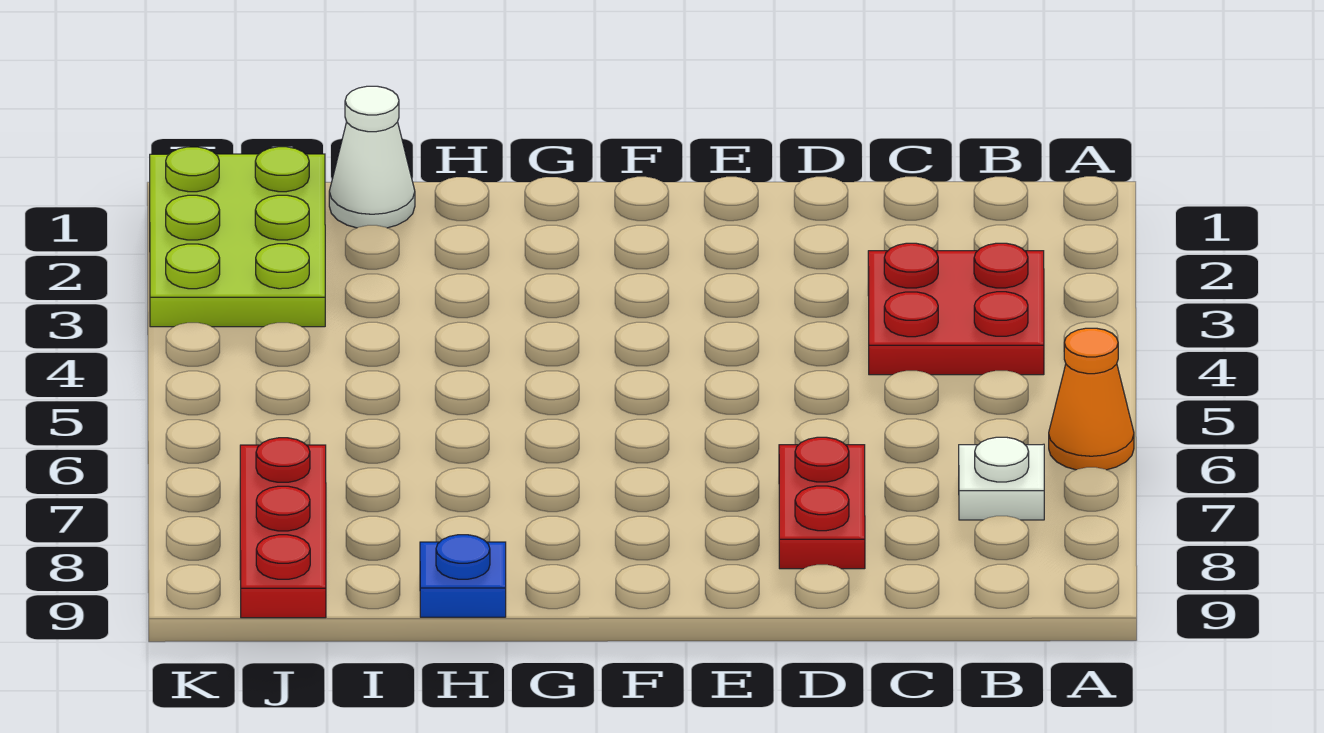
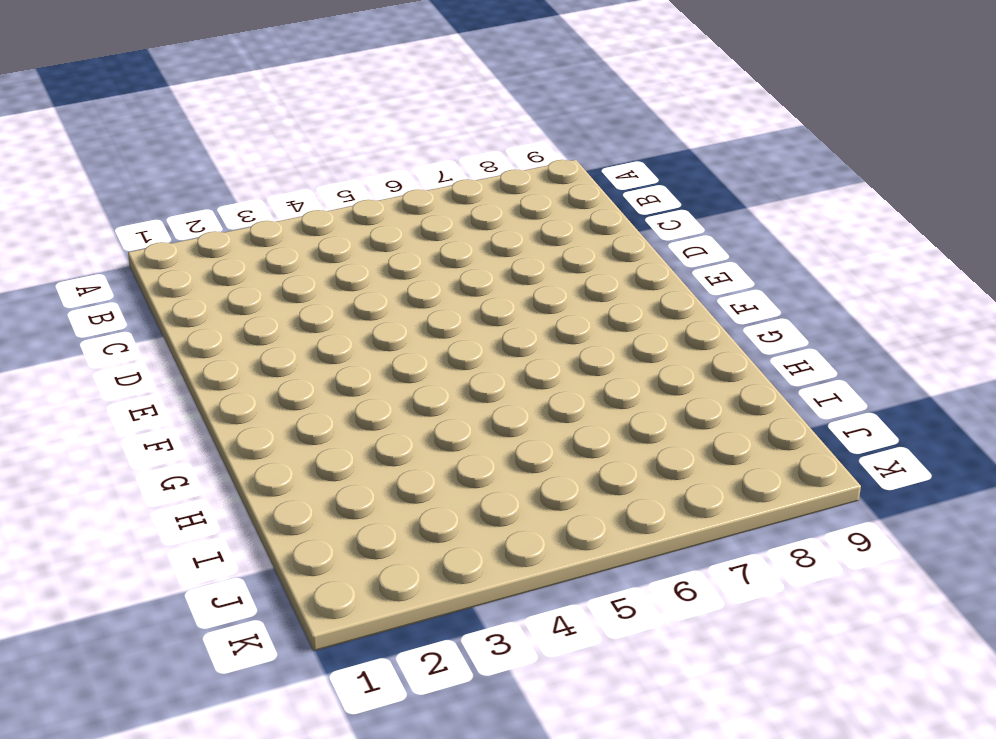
none -> orange 1x1 cone [1049,328,1134,470]
none -> red 2x2 plate [868,243,1044,375]

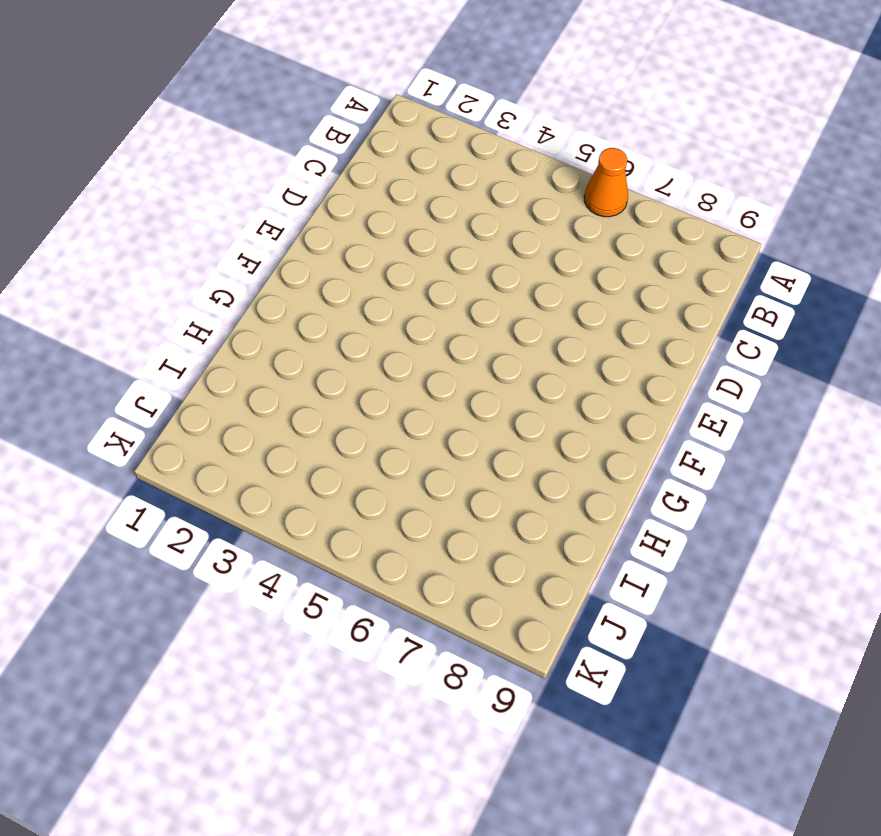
none -> red 2x2 plate [868,243,1044,375]
none -> white 1x1 plate [959,437,1044,520]

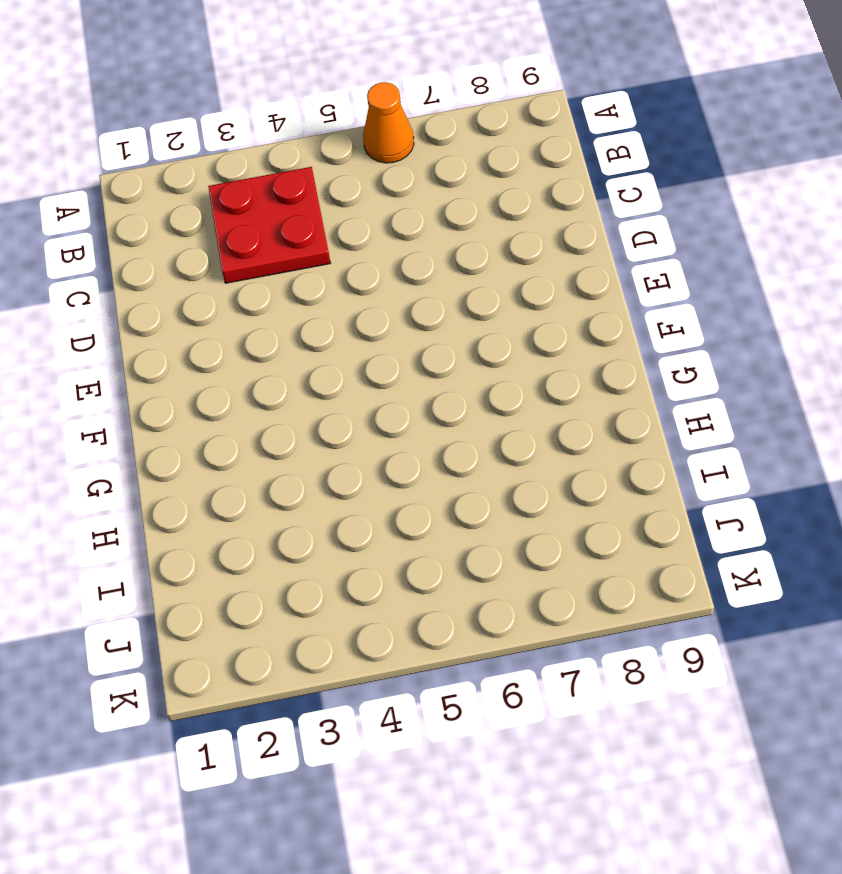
none -> white 1x1 plate [959,437,1044,520]
none -> red 1x2 plate [779,437,865,569]

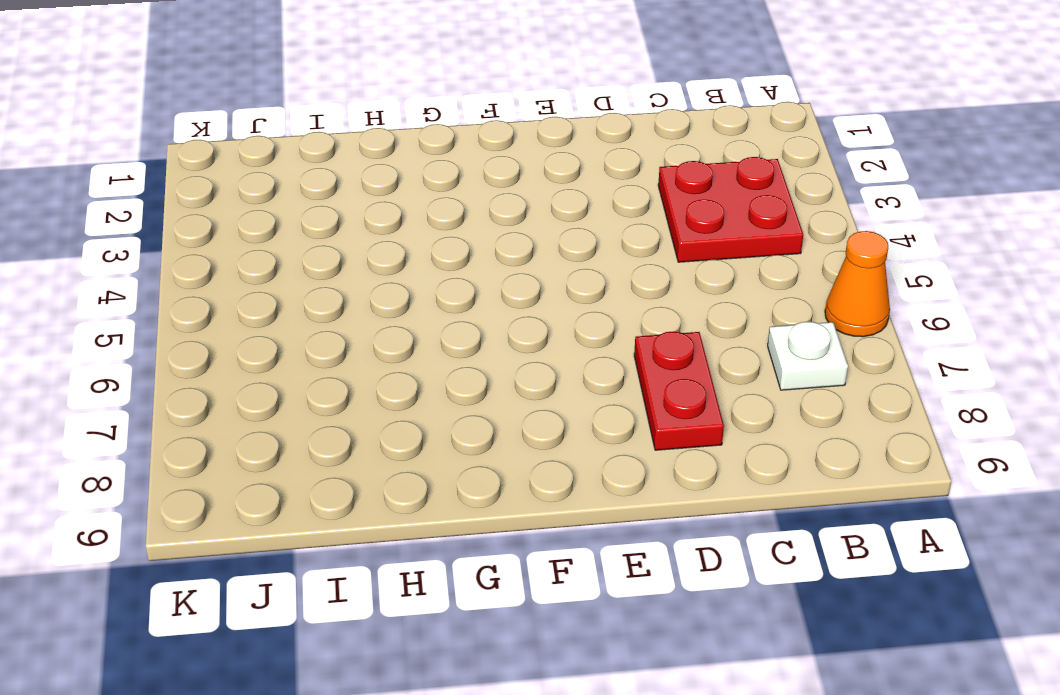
none -> blue 1x1 plate [420,535,506,617]
none -> white 1x1 cone [329,86,415,228]

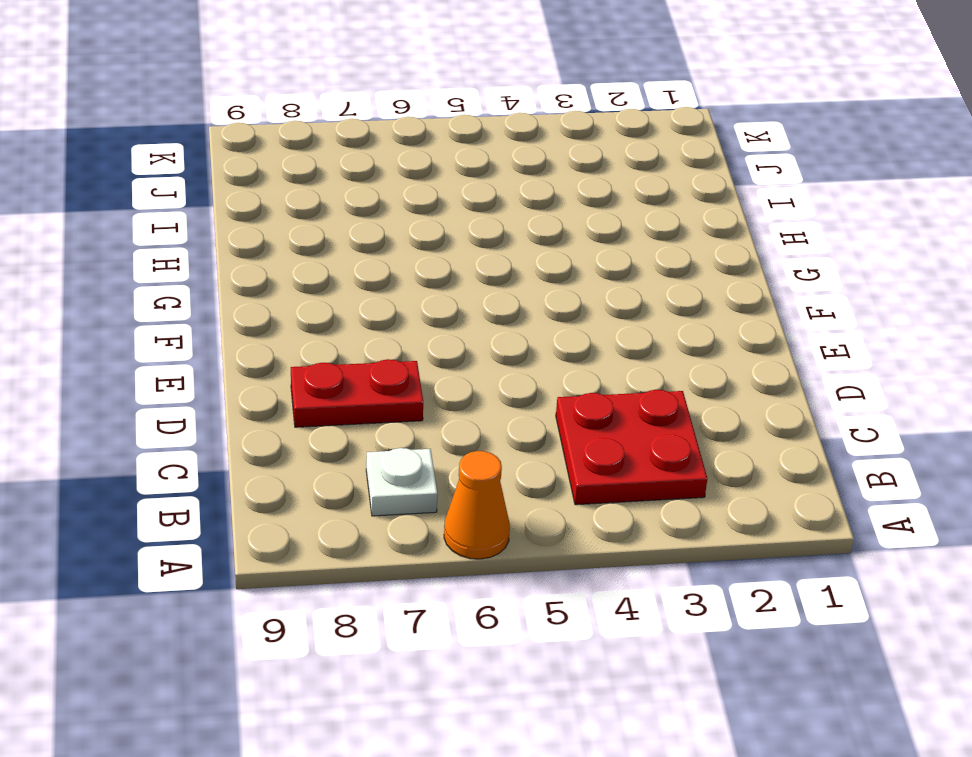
none -> blue 1x1 plate [420,535,506,617]
none -> white 1x1 cone [329,86,415,228]

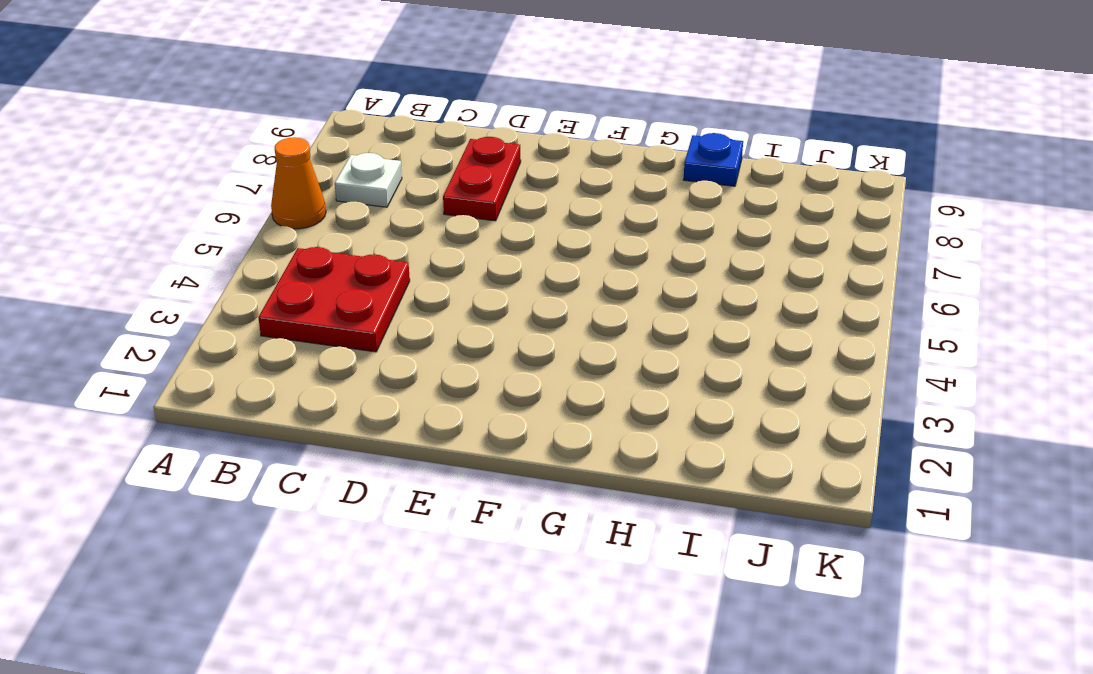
none -> white 1x1 cone [329,86,415,228]
none -> lime 2x3 plate [150,147,325,327]

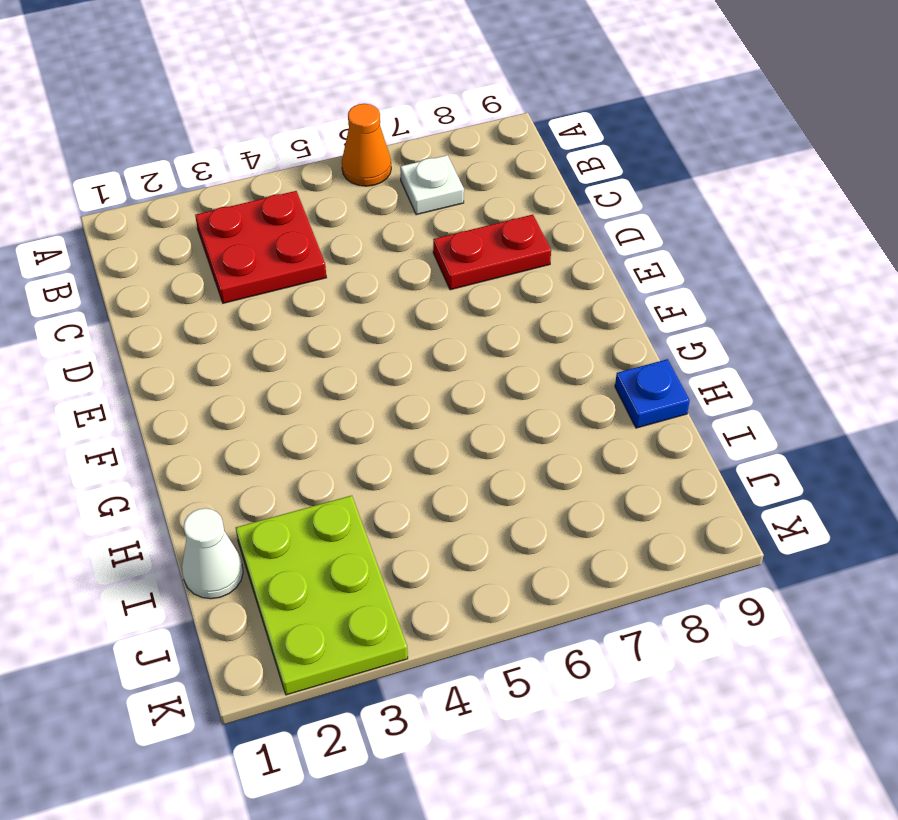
lime 2x3 plate [236,496,408,695] -> lime 2x3 plate turned to [150,147,325,327]
none -> red 1x3 plate [240,438,326,618]

